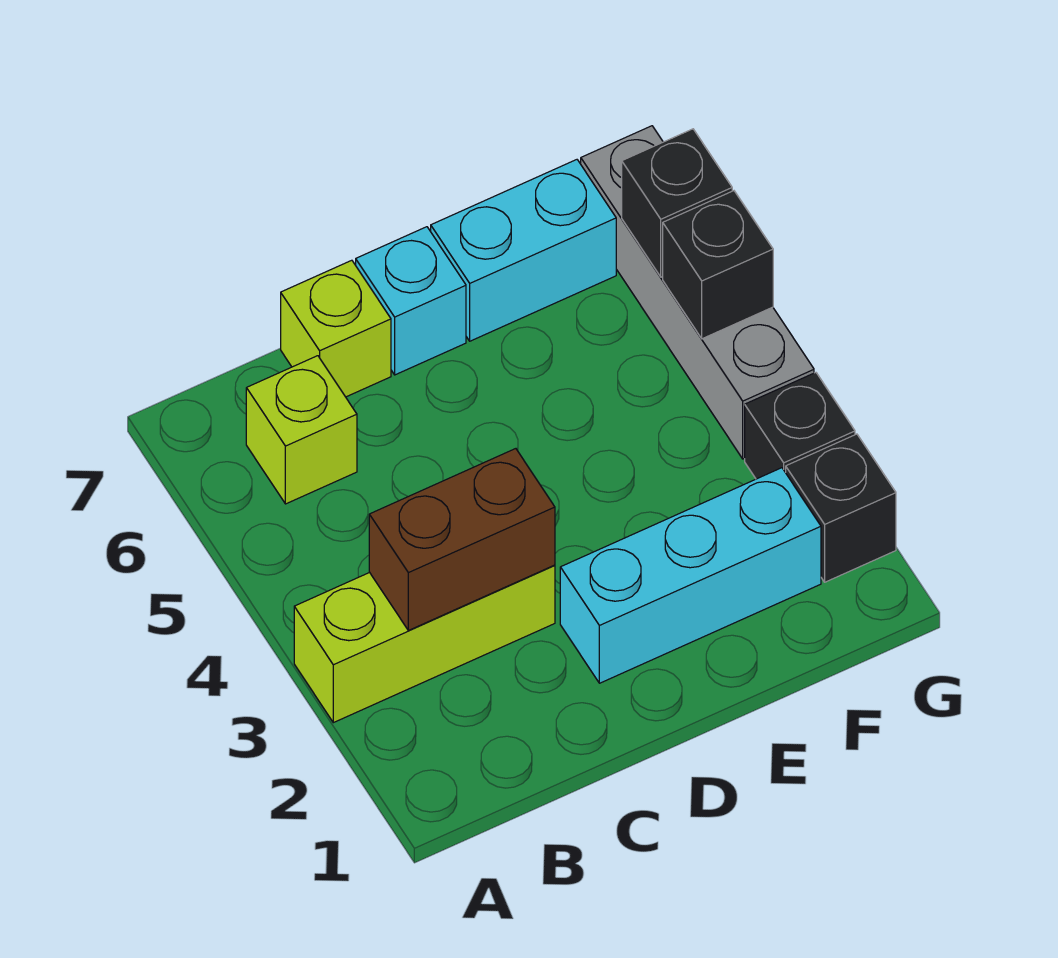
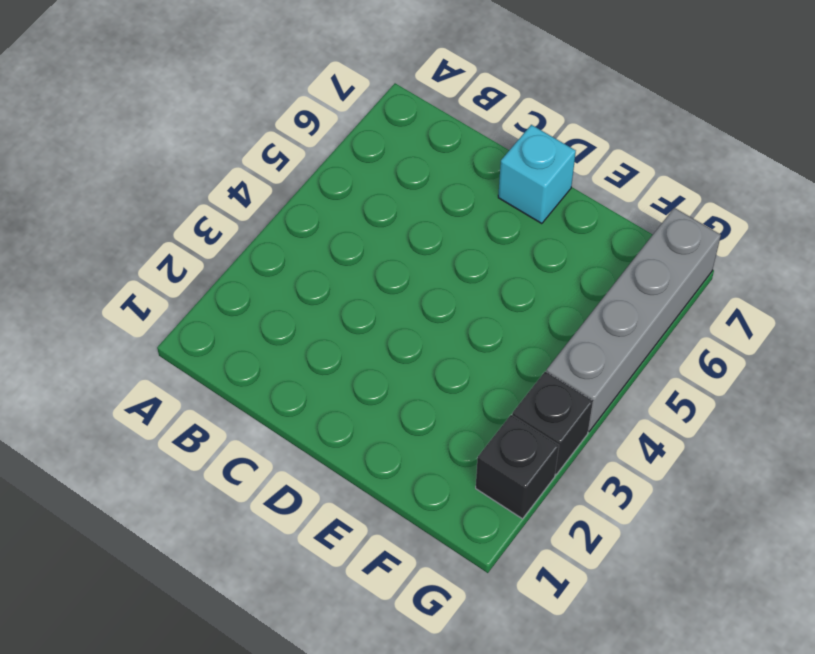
none -> lime 1x3 brick [294,565,555,723]
none -> lime 1x1 brick [246,356,357,504]
none -> lime 1x1 brick [281,260,391,397]

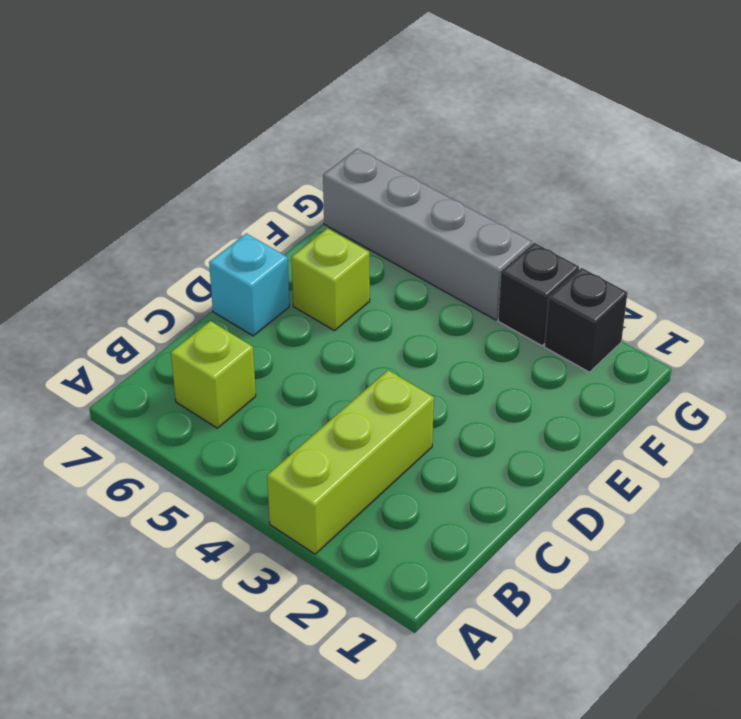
lime 1x1 brick [291,228,370,331] -> lime 1x1 brick moved to [281,260,391,397]
none -> cyan 1x3 brick [560,468,821,683]
none -> cyan 1x2 brick [431,160,616,341]
none -> brown 1x2 brick [369,449,555,630]

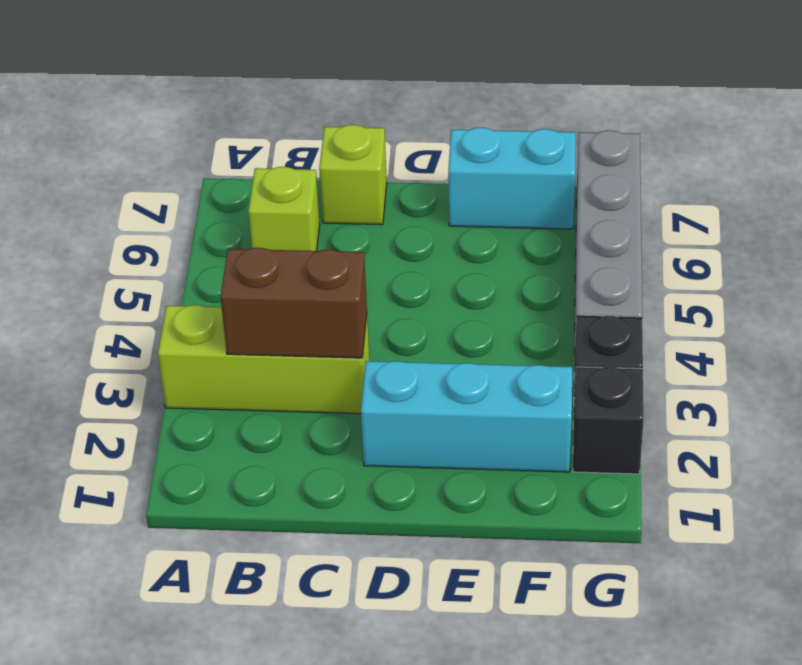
none -> cyan 1x1 brick [356,227,466,375]
none -> black 1x1 brick [663,191,773,339]
none -> black 1x1 brick [622,129,732,277]

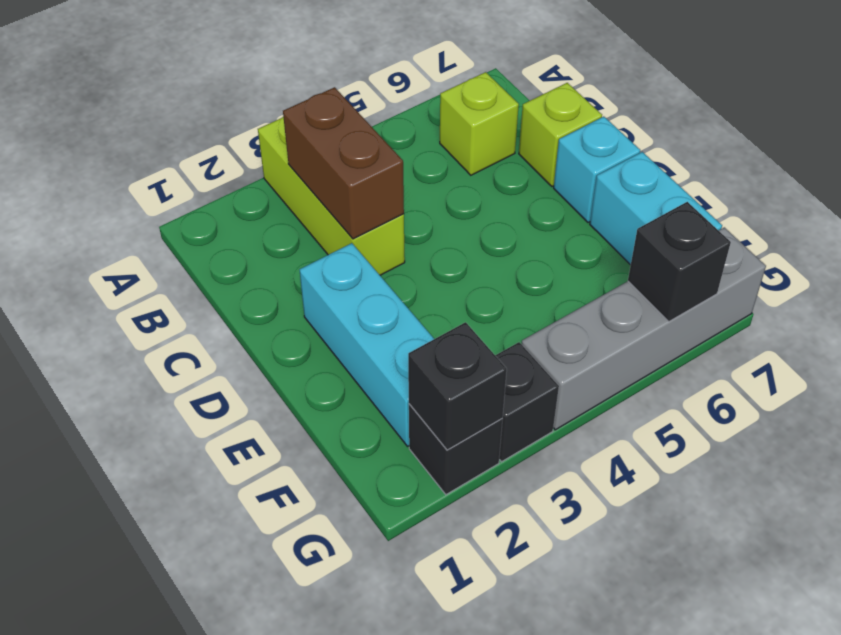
black 1x1 brick [408,322,507,450] -> black 1x1 brick moved to [663,191,773,339]

